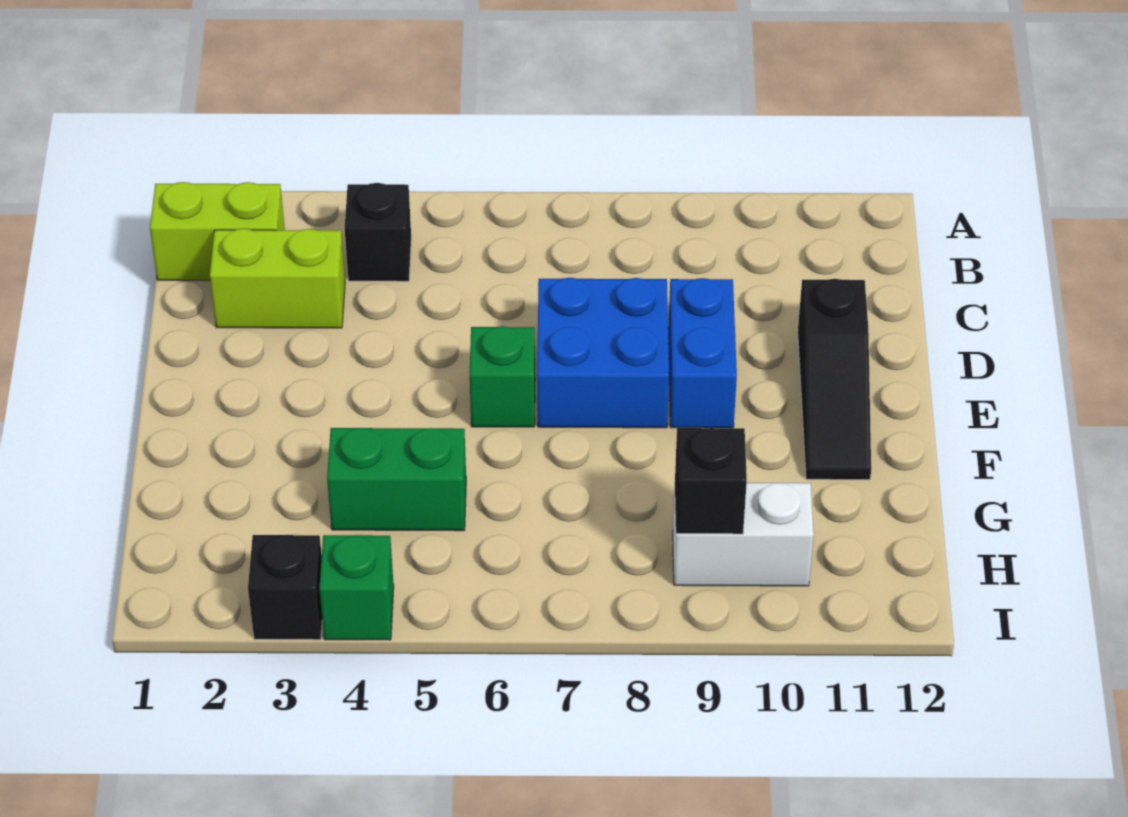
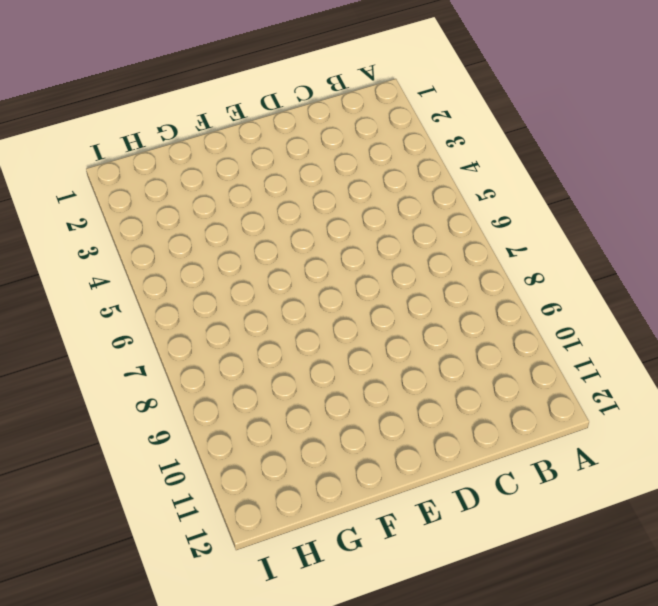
none -> lime 1x2 brick [150,182,285,280]
none -> black 1x1 brick [345,183,411,281]
none -> lime 1x2 brick [210,229,345,328]

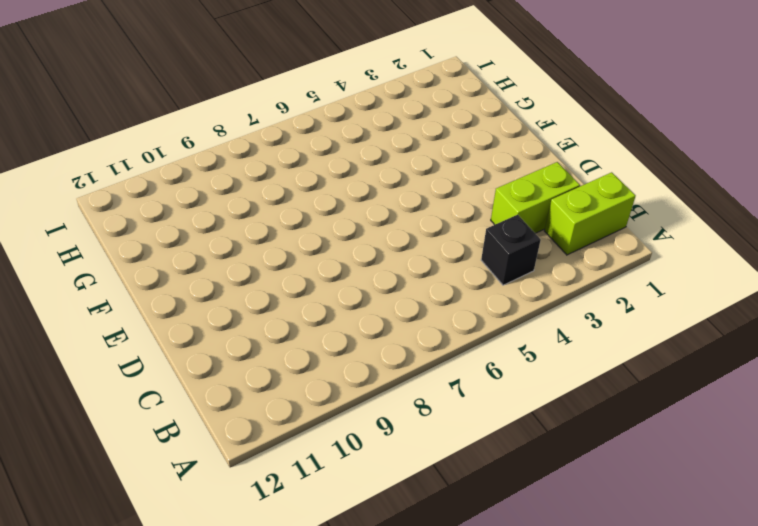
none -> blue 2x2 brick [537,278,669,428]
none -> blue 1x2 brick [668,278,737,428]
none -> black 1x3 slope [798,279,871,480]

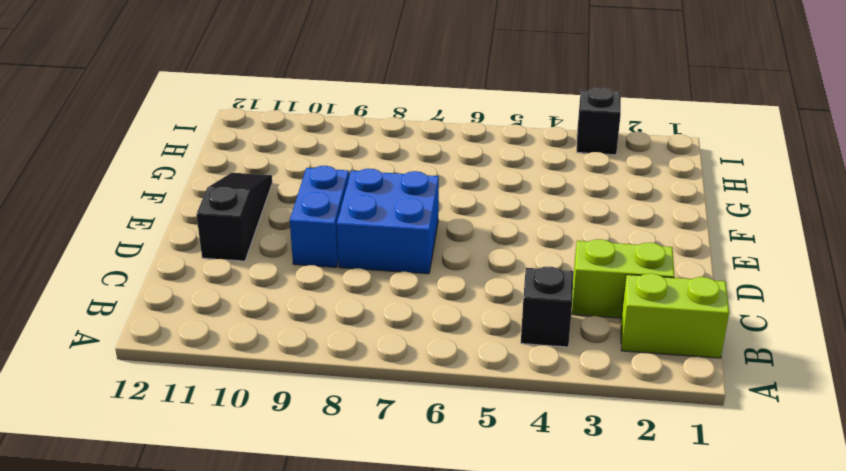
none -> green 1x1 brick [470,326,535,427]
none -> green 1x2 brick [327,428,466,531]
none -> white 1x2 brick [673,483,814,586]

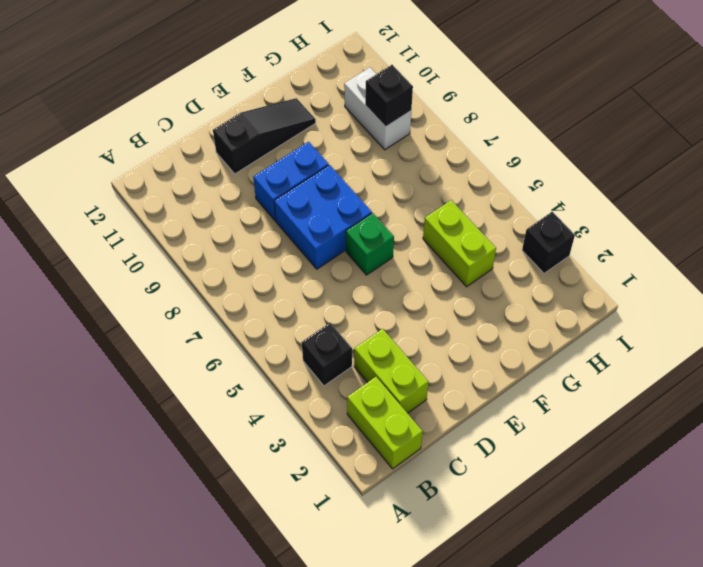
lime 1x2 brick [423,200,496,287] -> green 1x2 brick [327,428,466,531]
none -> green 1x1 brick [319,535,394,640]

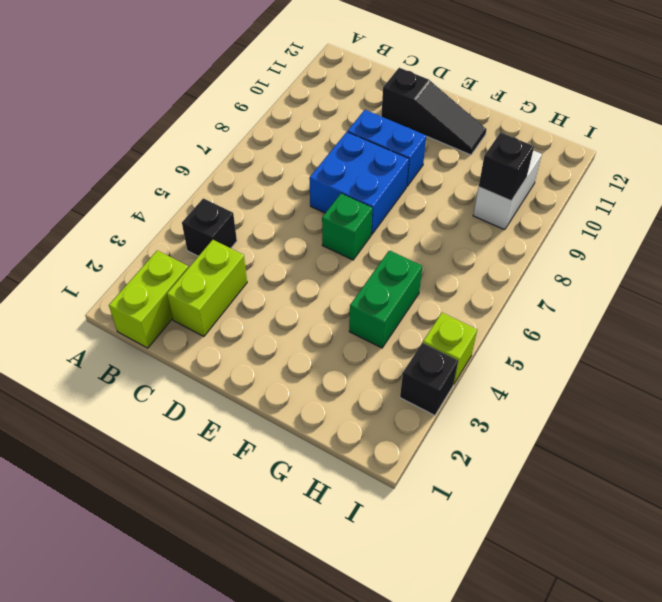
lime 1x1 brick [423,313,477,383] -> green 1x1 brick [319,535,394,640]

